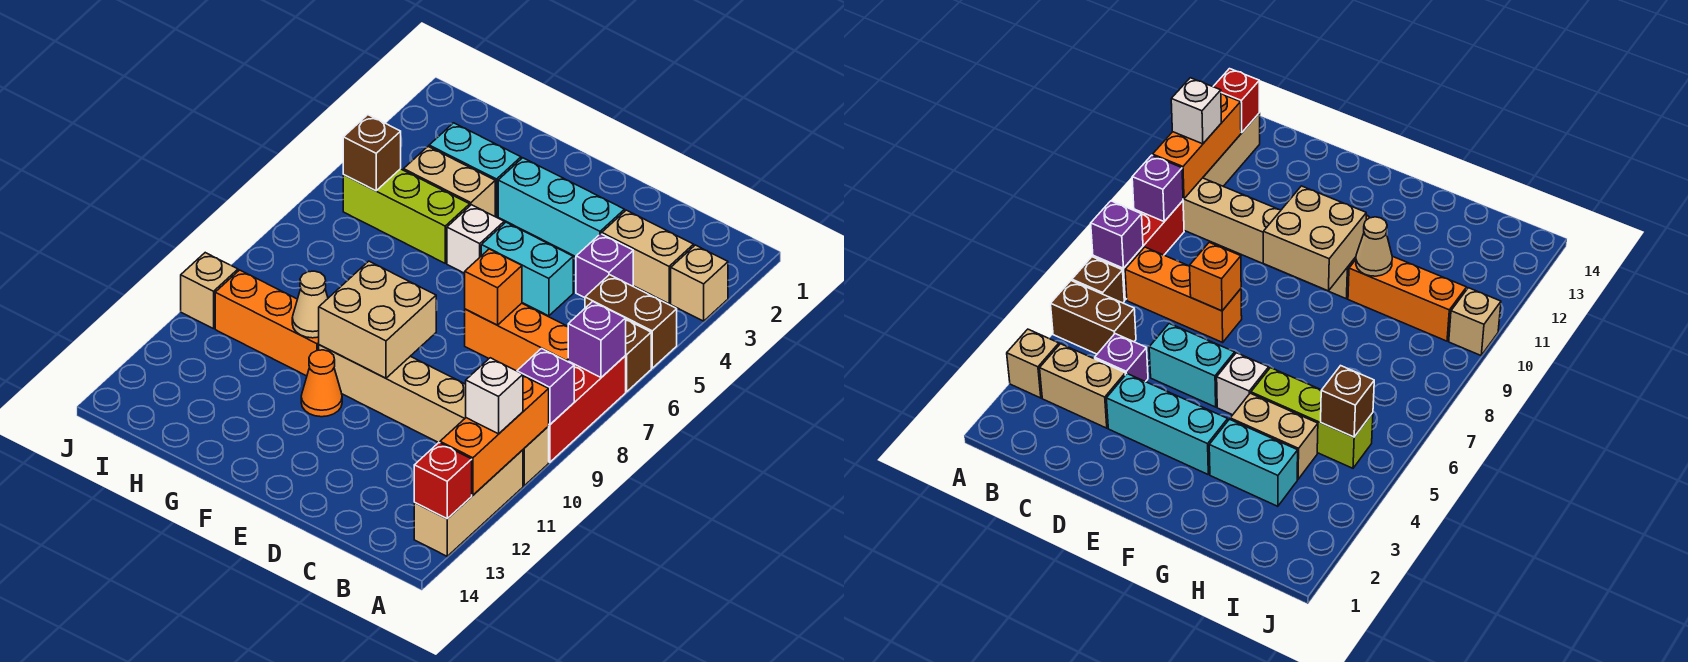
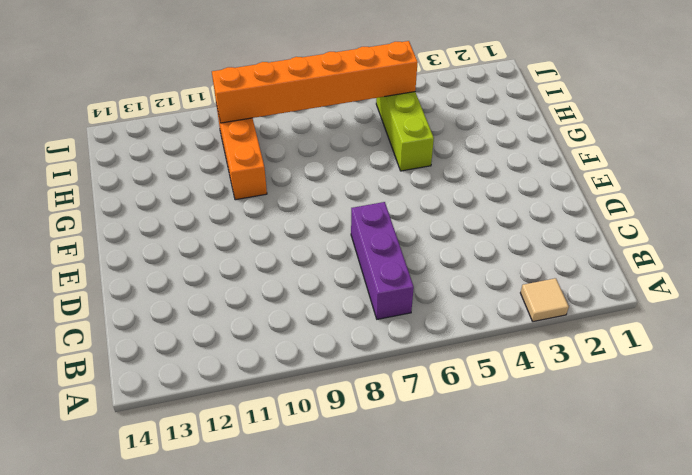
tan 1x1 tile [521,278,569,322] -> tan 1x1 brick [671,245,728,321]
purple 1x3 brick [351,202,414,319] -> orange 1x3 brick [465,303,568,371]
orange 1x6 brick [212,41,418,123] -> brown 1x1 brick [343,115,401,191]
none -> brown 1x2 brick [585,275,677,368]
none -> brown 1x1 brick [625,320,651,392]
none -> red 1x3 brick [548,356,626,462]

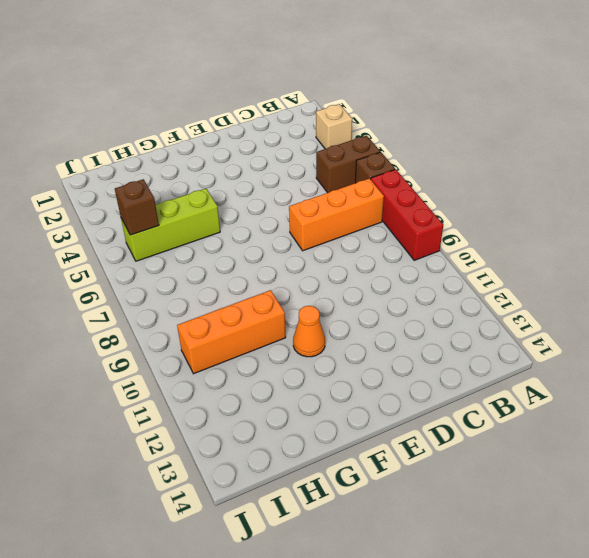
none -> tan 1x6 brick [319,345,549,486]
none -> tan 1x3 brick [414,450,523,556]
none -> tan 1x2 brick [602,210,694,304]

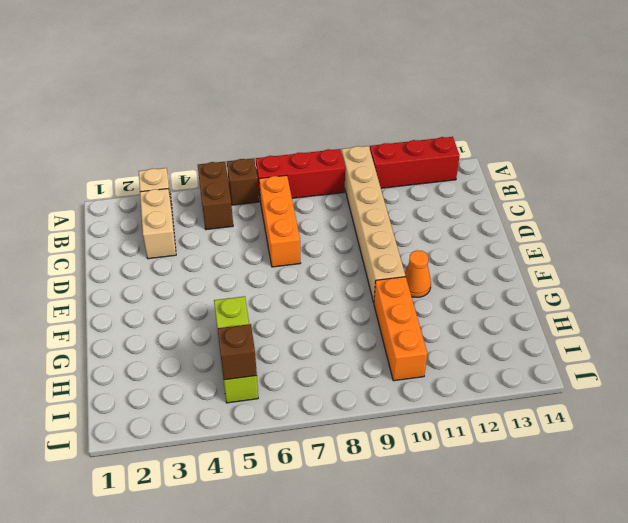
red 1x3 brick [370,137,460,188] -> tan 1x3 brick [414,450,523,556]
none -> purple 1x1 brick [576,234,633,298]
none -> cyan 1x3 brick [498,158,625,257]
none -> cyan 1x2 brick [481,222,573,316]

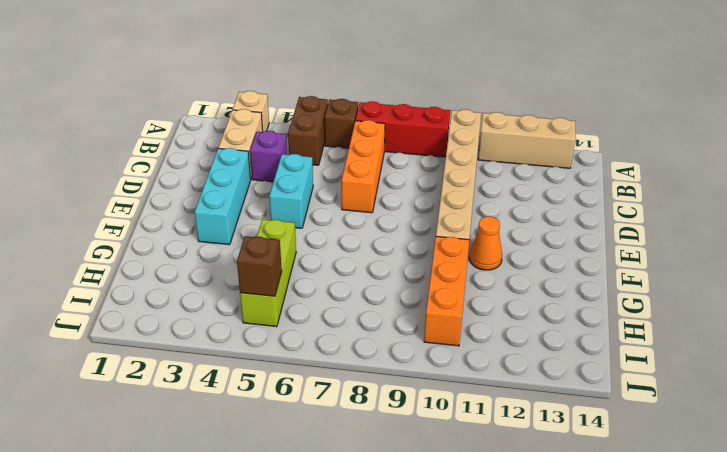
none -> white 1x1 brick [447,205,504,273]
none -> cyan 1x2 brick [429,123,521,216]
none -> tan 1x2 brick [404,147,495,216]

